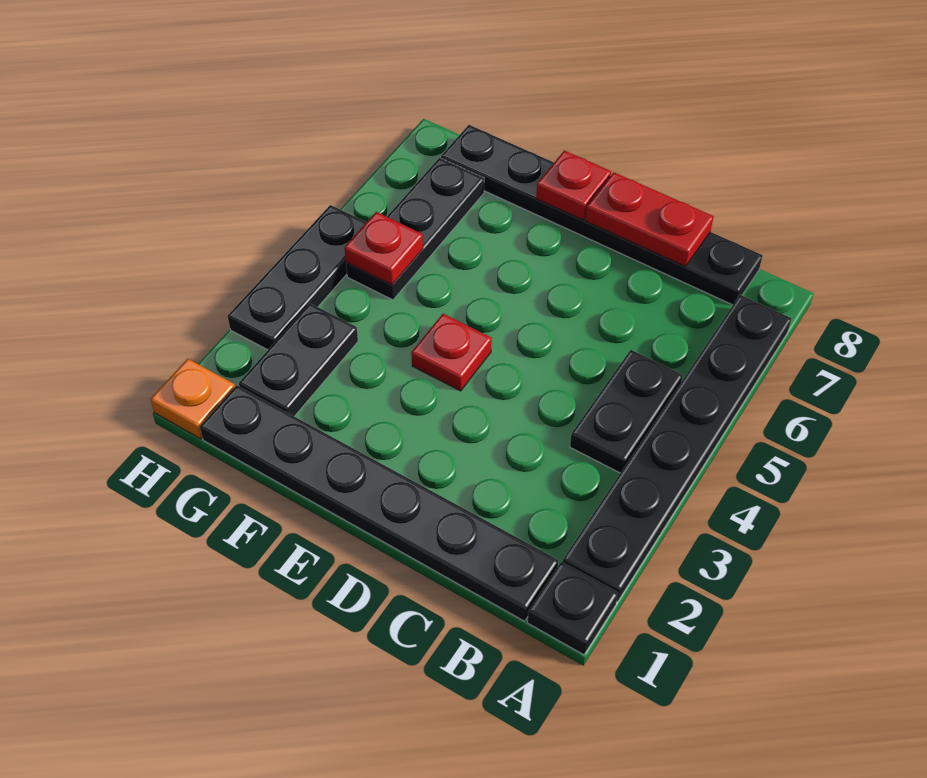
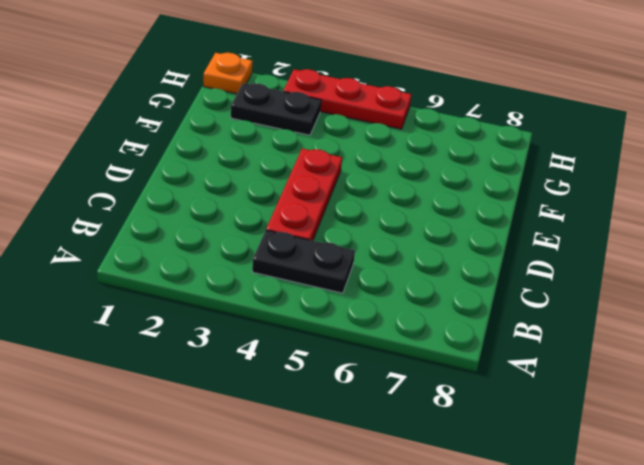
red 1x3 plate [266,149,342,241] -> red 1x1 plate [411,314,492,391]
red 1x3 plate [283,69,411,129] -> black 1x3 plate [228,205,366,350]
none -> black 1x1 plate [527,562,618,655]
none -> black 1x6 plate [563,295,792,602]
none -> black 1x6 plate [200,386,558,621]

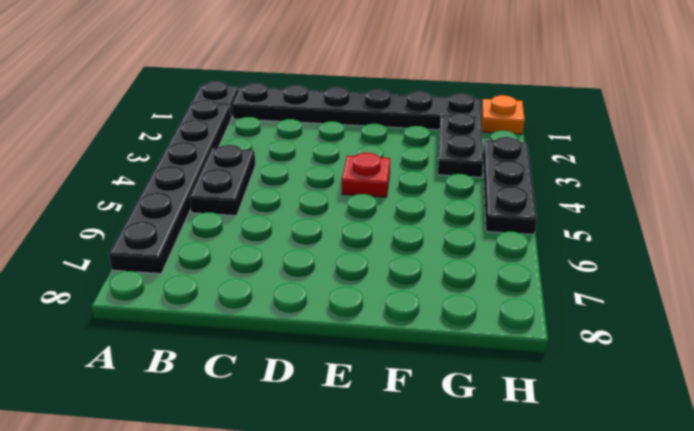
none -> black 1x6 plate [441,125,763,305]
none -> black 1x3 plate [346,158,484,300]
none -> red 1x2 plate [586,172,714,267]

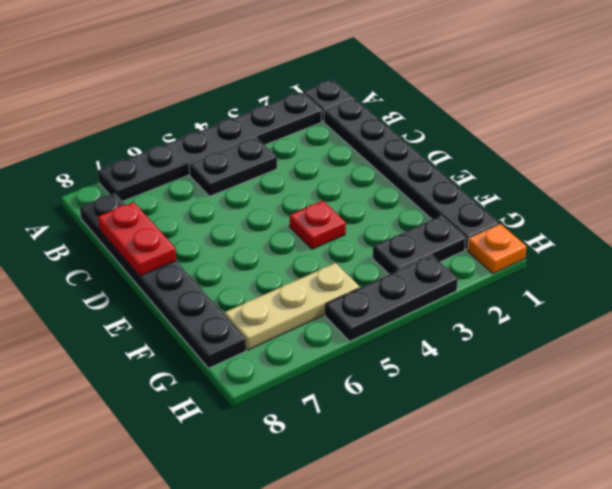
tan 1x3 plate [225,263,360,350] -> black 1x3 plate [346,158,484,300]
none -> red 1x1 plate [536,151,611,220]
none -> red 1x1 plate [344,212,423,285]

